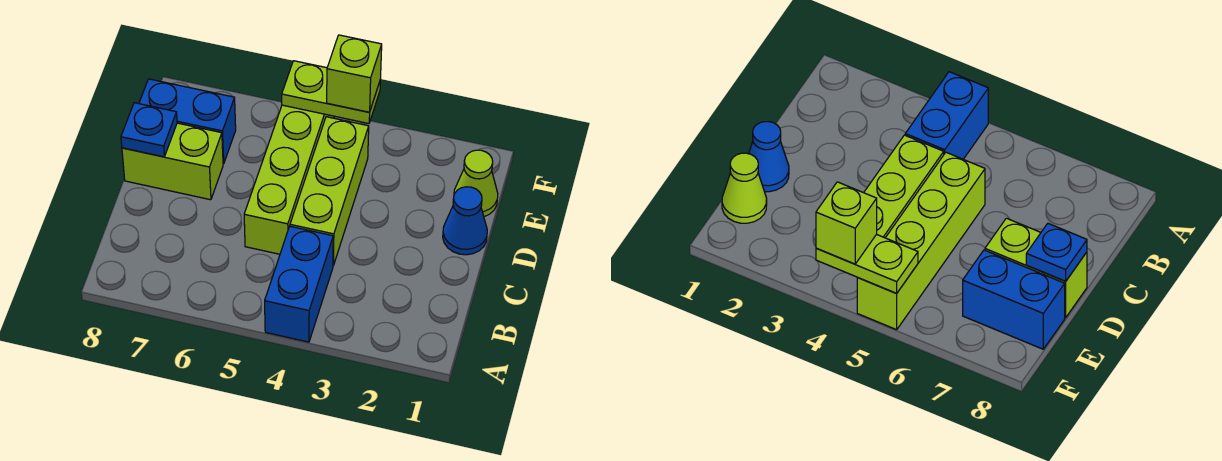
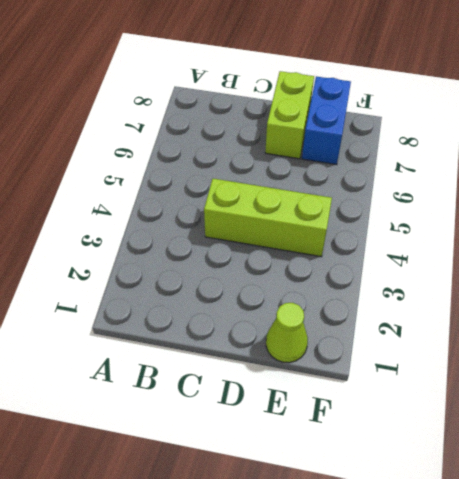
none -> blue 1x2 brick [265,226,333,342]
none -> lime 1x4 brick [244,105,334,254]

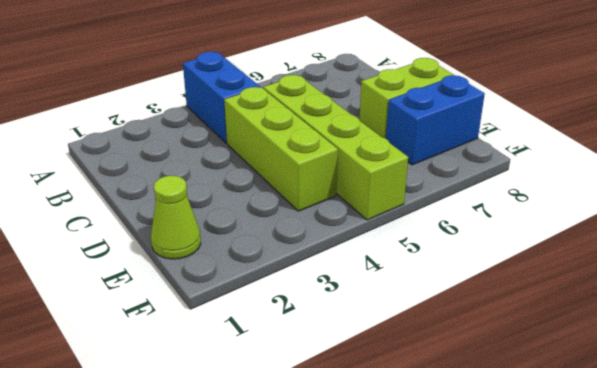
none -> blue 1x1 cone [443,187,487,255]
none -> blue 1x1 plate [121,103,177,157]

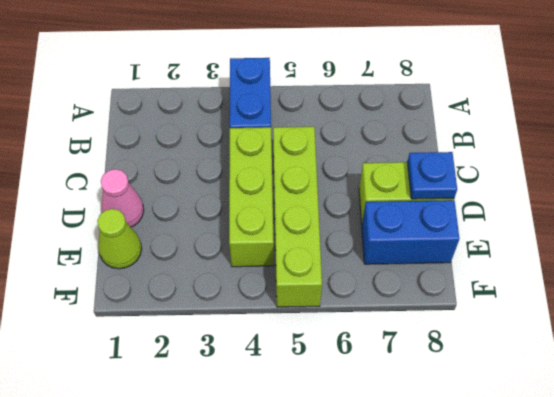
pink 1x1 cone [101,169,144,227] -> blue 1x1 cone [443,187,487,255]
none -> lime 1x2 plate [282,61,381,124]
none -> lime 1x1 brick [327,35,382,112]

